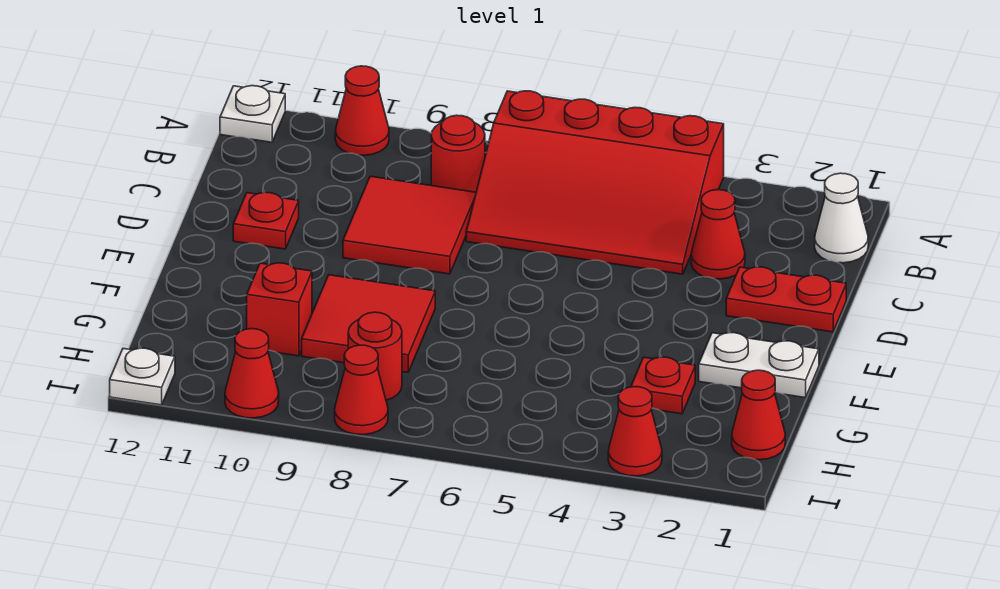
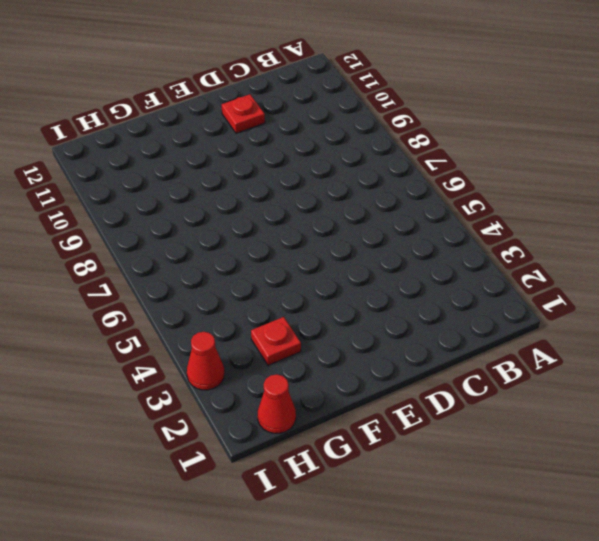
none -> red 3x4 slope [466,91,724,274]
none -> red 1x1 cone [335,66,389,156]
none -> white 1x1 plate [220,86,285,142]

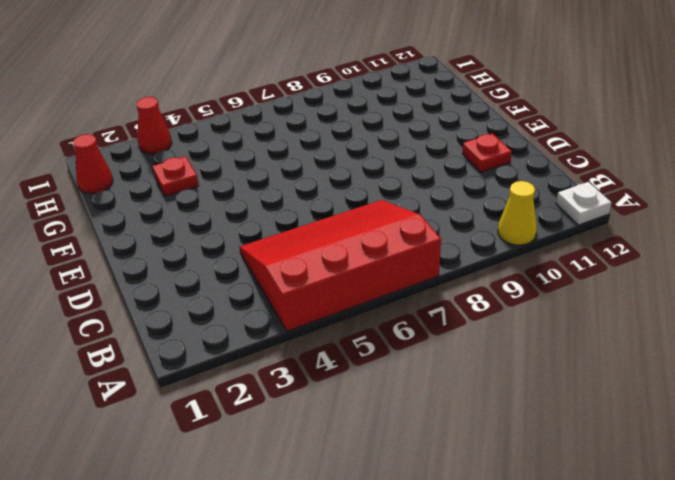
yellow 1x1 cone [498,181,537,245] -> red 1x1 cone [335,66,389,156]
none -> white 1x1 cone [815,173,868,263]
none -> red 1x1 round brick [431,115,485,192]
none -> red 1x1 cone [691,190,745,279]

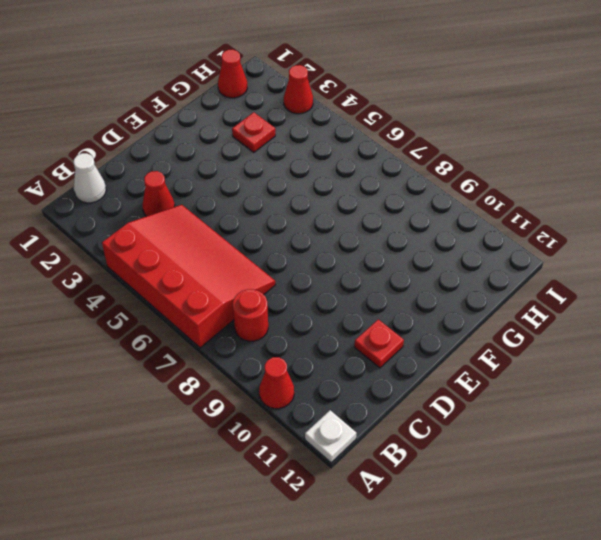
none -> red 2x2 tile [343,176,476,274]
none -> red 1x2 plate [726,267,846,332]
none -> white 1x2 plate [699,333,819,398]

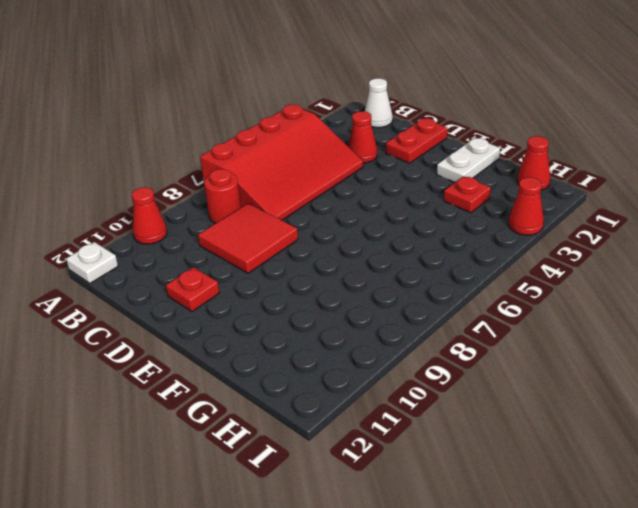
none -> red 2x2 tile [302,275,435,372]
none -> red 1x1 brick [247,263,312,356]
none -> red 1x1 round brick [348,312,402,400]

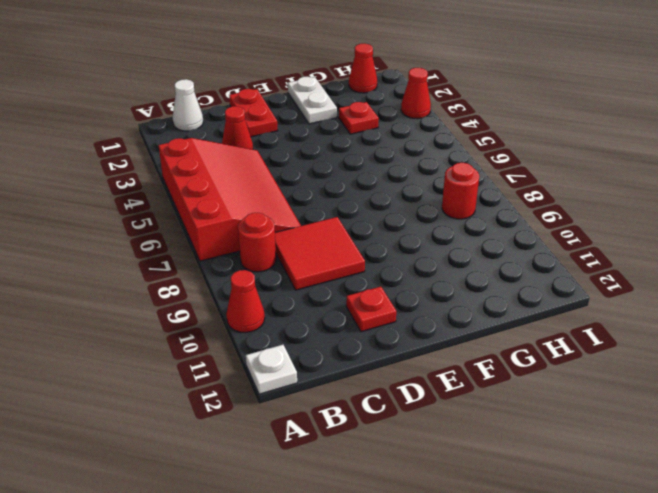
none -> red 2x2 tile [302,275,435,372]
none -> red 1x1 brick [247,263,312,356]
none -> red 1x1 cone [335,345,388,435]

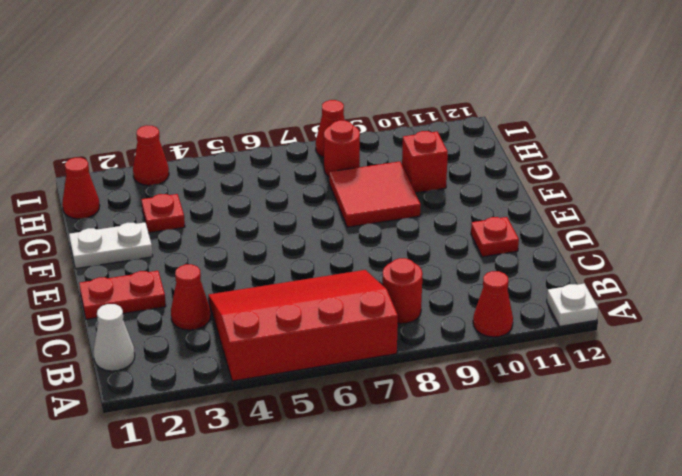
none -> red 2x2 tile [343,176,476,274]
none -> red 1x1 cone [225,329,279,418]
none -> white 1x1 plate [110,348,175,405]

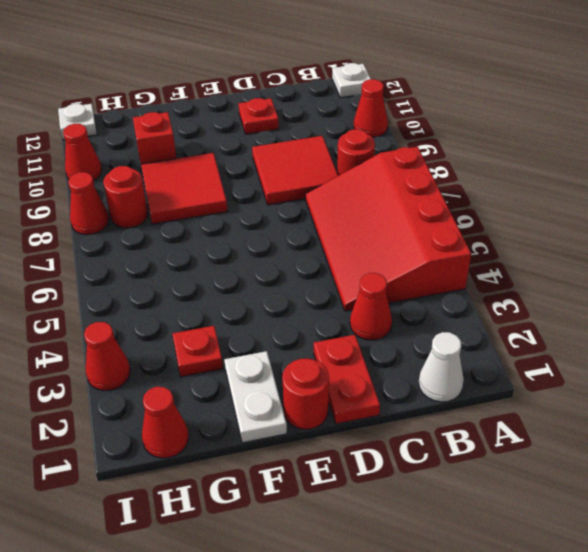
red 1x1 round brick [282,358,329,429] -> none

